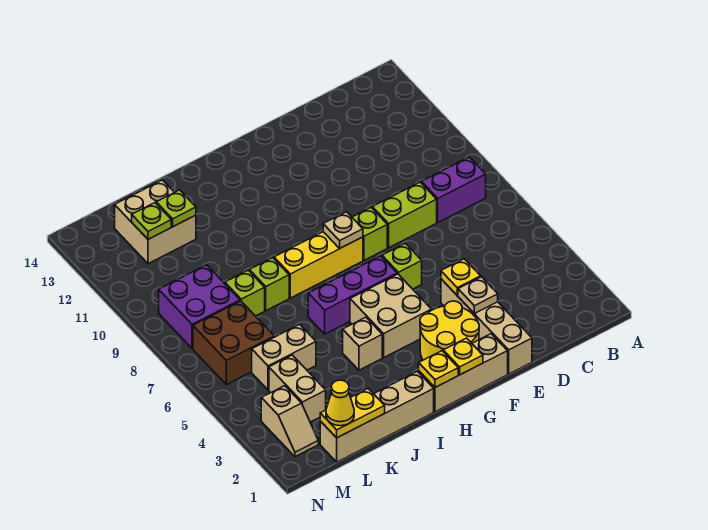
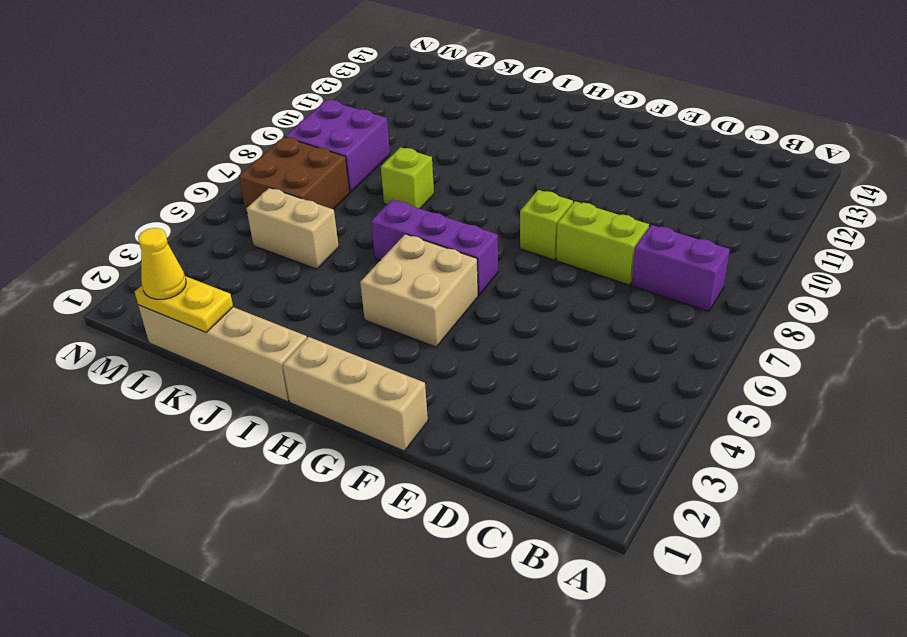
none -> tan 1x4 brick [441,279,532,374]
none -> yellow 2x2 round brick [420,301,479,360]
none -> lime 1x1 brick [382,243,422,289]

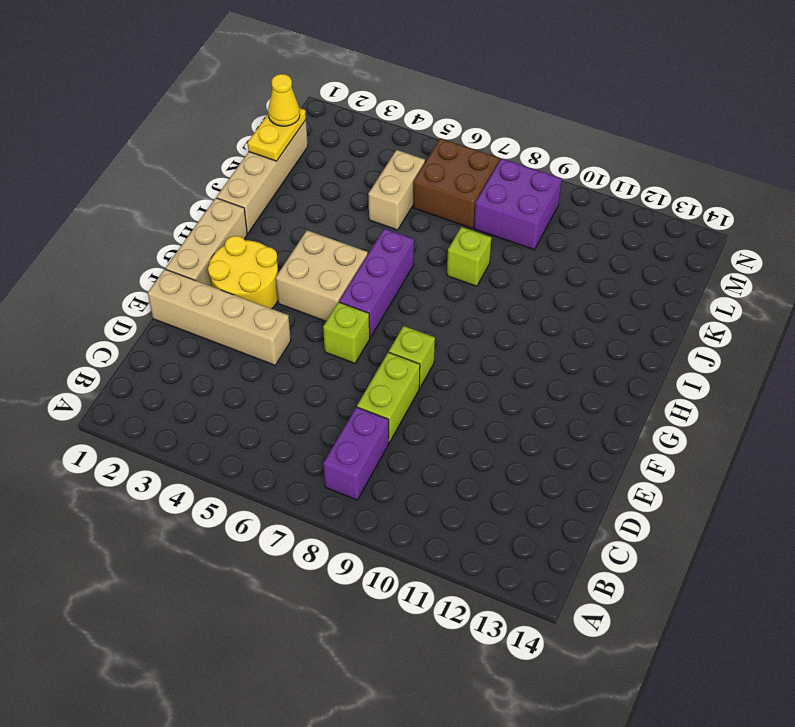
none -> yellow 1x3 brick [274,232,363,298]
none -> tan 1x1 brick [343,317,382,370]
none -> lime 1x1 brick [225,270,265,316]

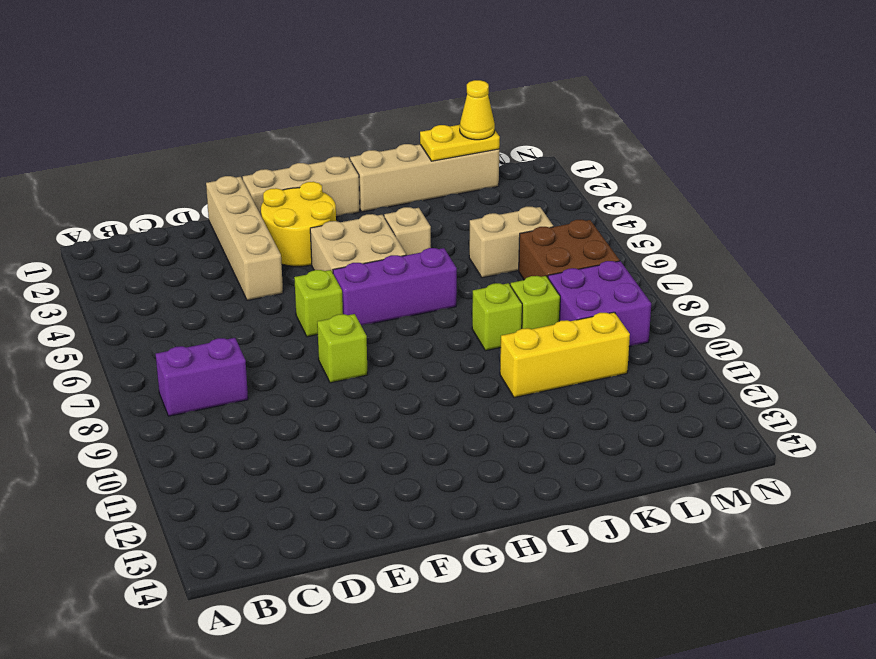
yellow 1x3 brick [500,312,630,398] -> yellow 1x3 brick moved to [274,232,363,298]
none -> lime 1x2 brick [372,182,437,248]
none -> tan 2x2 brick [115,180,196,264]
none -> tan 1x2 brick [269,355,326,422]

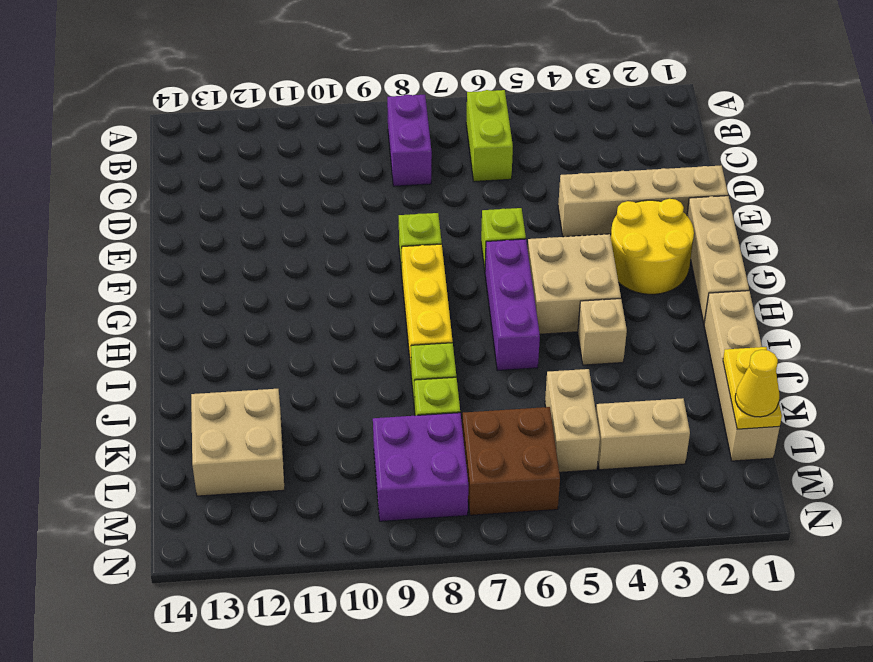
lime 1x2 brick [466,90,513,182] -> lime 1x2 brick moved to [372,182,437,248]
none -> tan 1x2 slope [261,386,318,457]
none -> tan 1x1 plate [458,277,498,314]
none -> yellow 1x1 plate [441,259,481,295]

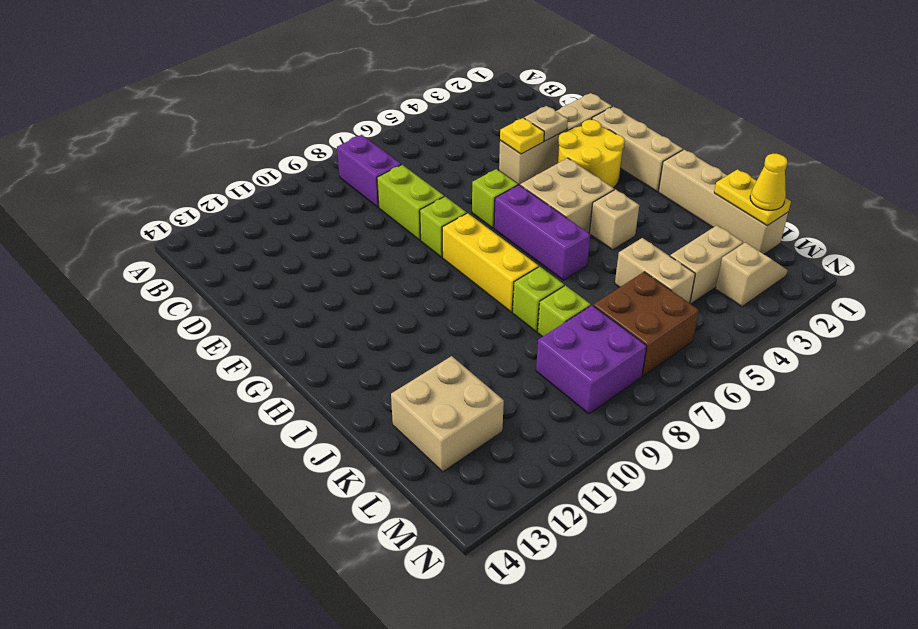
none -> yellow 1x1 plate [443,338,483,375]
none -> tan 1x1 plate [323,212,363,249]
none -> yellow 1x1 plate [419,351,458,387]

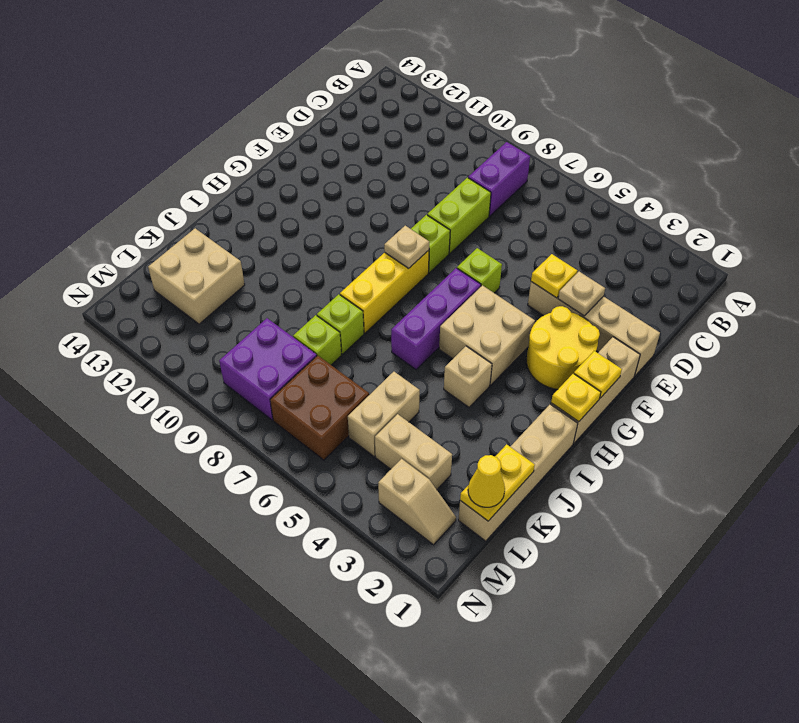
none -> lime 1x1 plate [156,190,196,227]
none -> lime 1x1 plate [132,203,171,239]

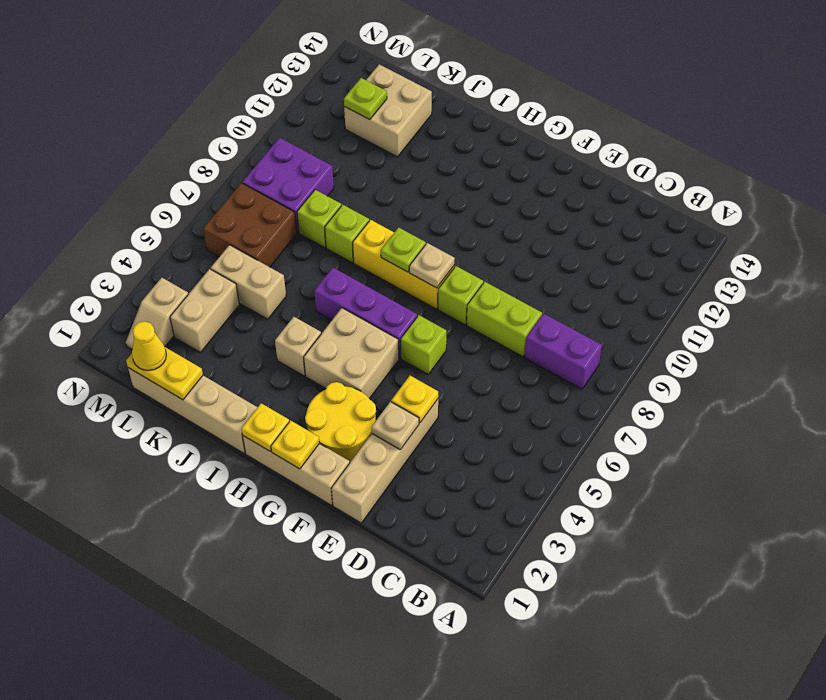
lime 1x1 plate [381,227,426,272] -> lime 1x1 plate moved to [156,190,196,227]

